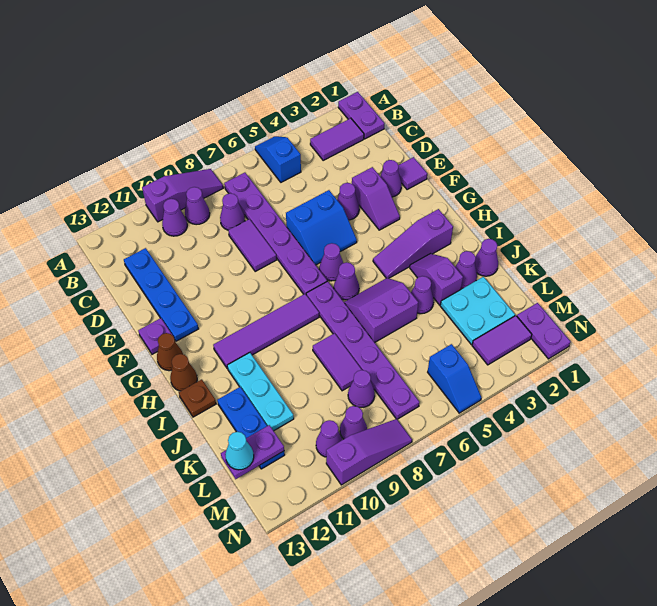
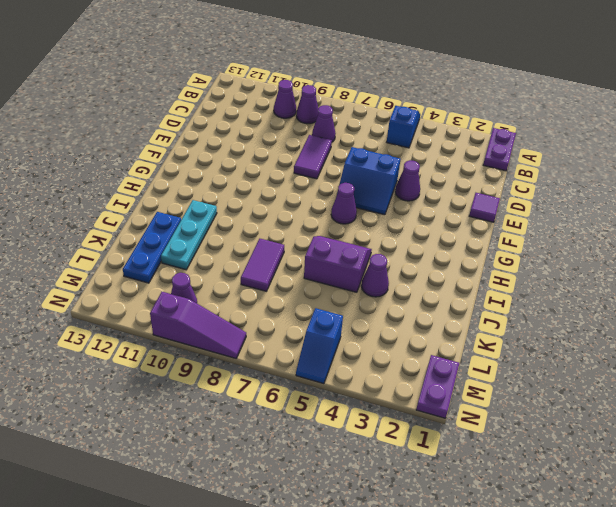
none -> purple 1x3 slope [142,169,223,222]
none -> purple 1x2 tile [310,118,364,160]
none -> purple 1x6 plate [224,173,327,294]
none -> blue 1x4 plate [124,248,198,341]

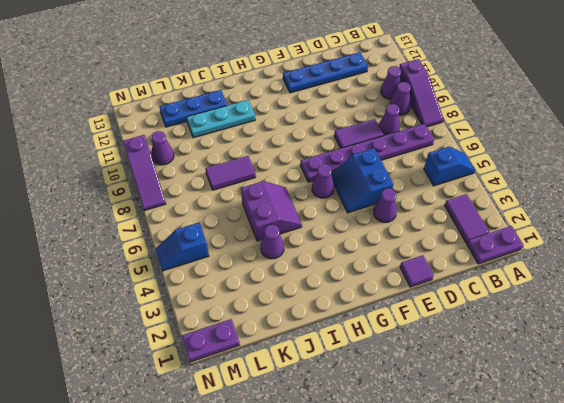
none -> purple 1x1 cone [380,160,401,197]
none -> purple 1x2 slope [352,167,400,230]
none -> purple 1x1 plate [138,318,172,354]
none -> brown 1x1 cone [157,333,183,371]

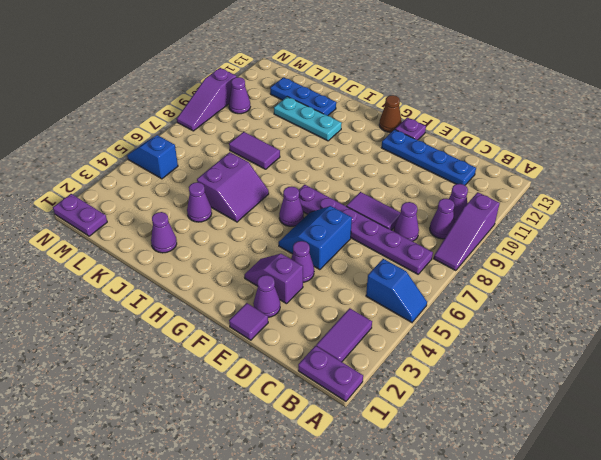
none -> purple 1x3 slope [373,209,453,278]
none -> purple 1x1 cone [334,262,359,300]
none -> purple 1x6 plate [306,281,419,419]
none -> purple 1x4 tile [213,294,319,369]

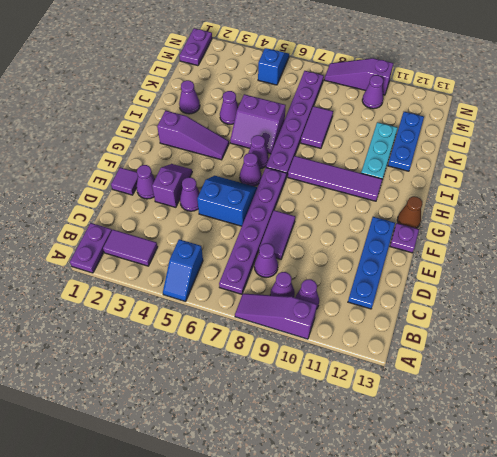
none -> brown 1x1 cone [170,354,197,391]
none -> purple 1x2 slope [410,254,463,305]
none -> brown 1x1 plate [179,379,216,417]
none -> purple 1x1 cone [475,239,498,276]

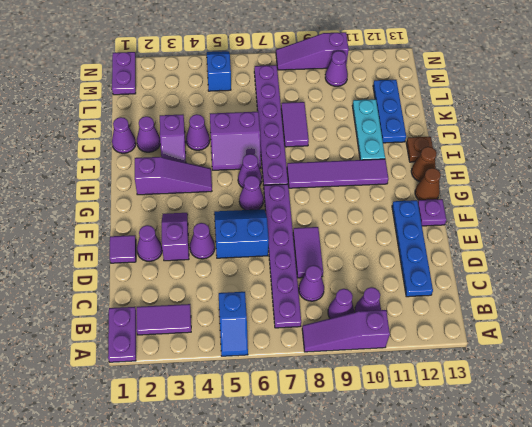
none -> cyan 2x2 plate [440,277,515,345]
none -> purple 1x1 cone [348,370,375,407]
none -> purple 1x2 tile [472,316,532,365]
none -> purple 1x1 cone [340,406,367,439]

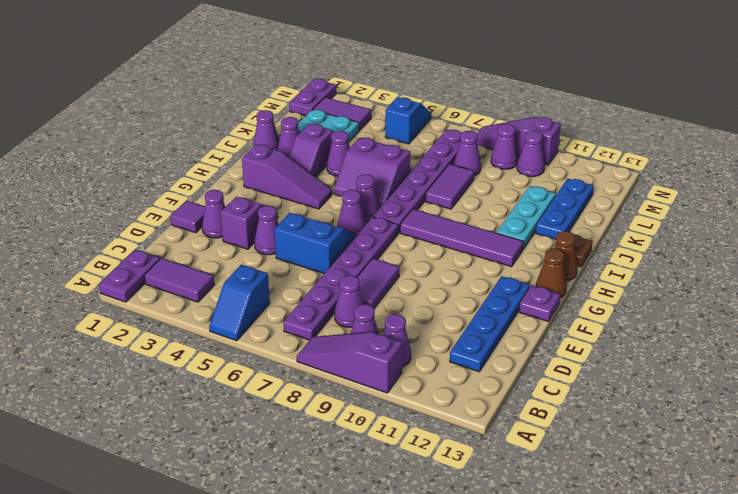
none -> purple 1x2 plate [221,425,284,479]
none -> cyan 1x1 cone [225,432,254,470]

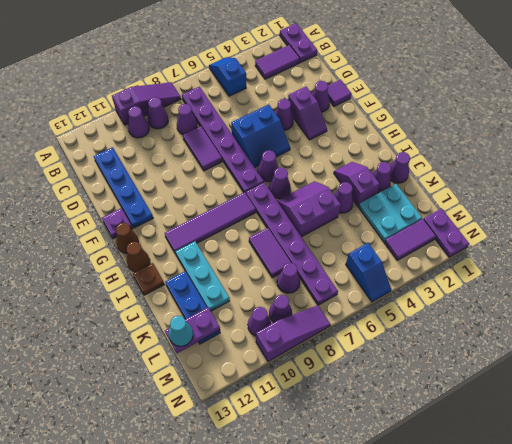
none -> purple 1x3 slope [373,209,453,278]

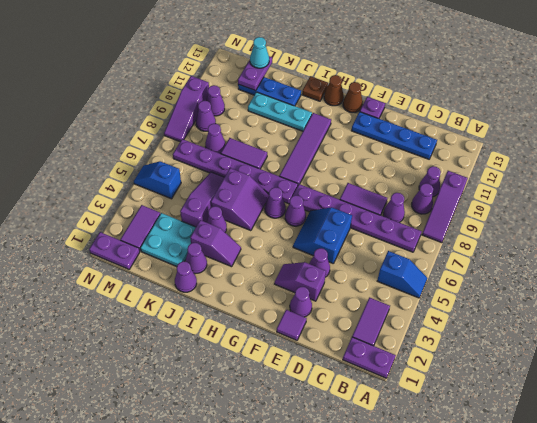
purple 1x3 slope [180,172,224,227] -> purple 1x3 slope moved to [373,209,453,278]

